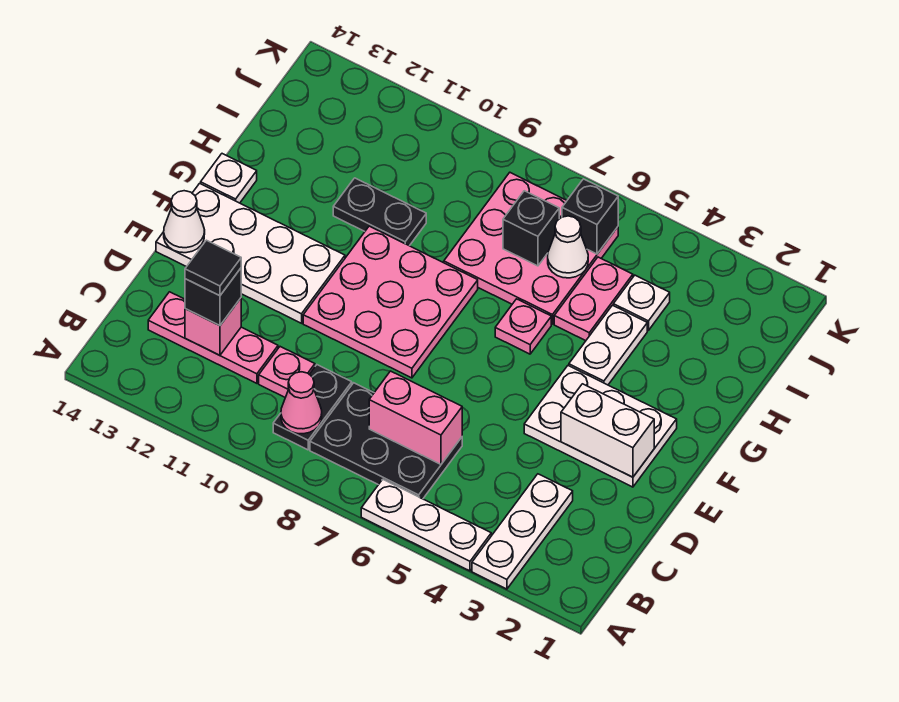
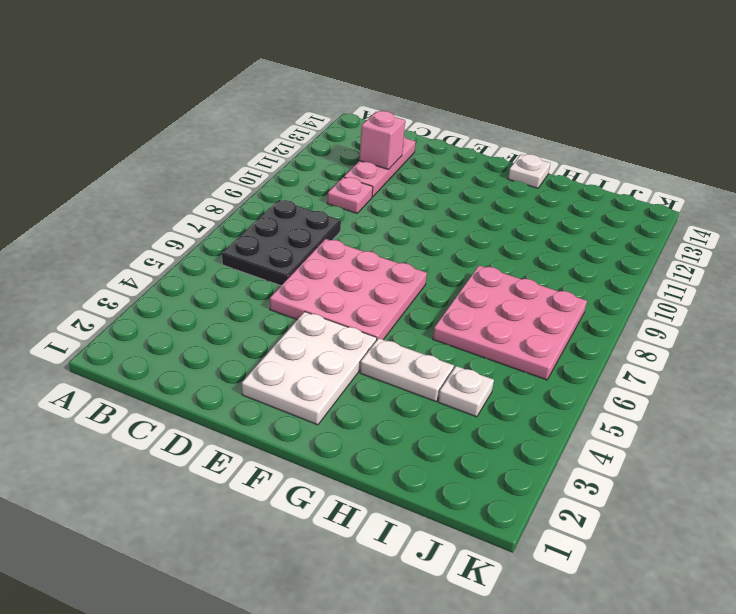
pink 3x3 plate [270,239,427,340] -> pink 3x3 plate moved to [303,226,478,378]
none -> white 1x3 plate [472,474,573,589]
none -> white 1x3 plate [361,479,491,571]
none -> black 1x2 plate [273,365,352,450]

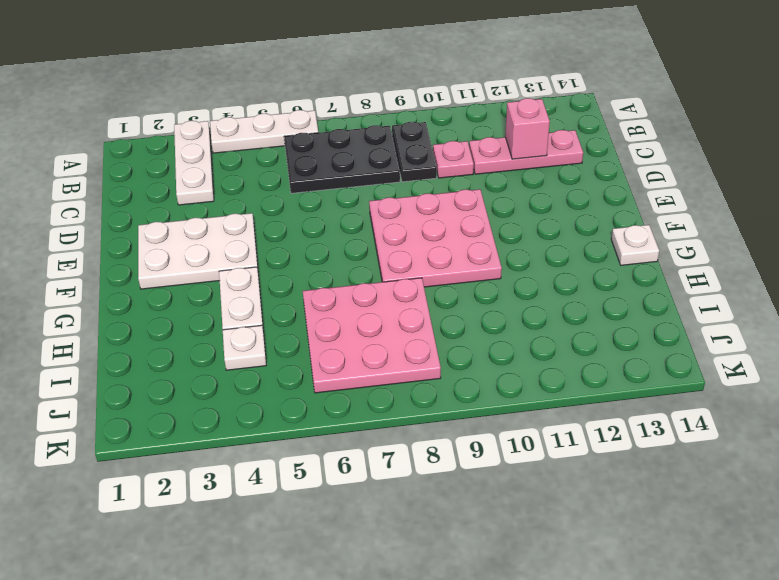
none -> white 2x4 plate [156,183,345,323]
none -> pink 1x1 plate [495,299,551,354]
none -> pink 1x2 plate [554,257,633,341]

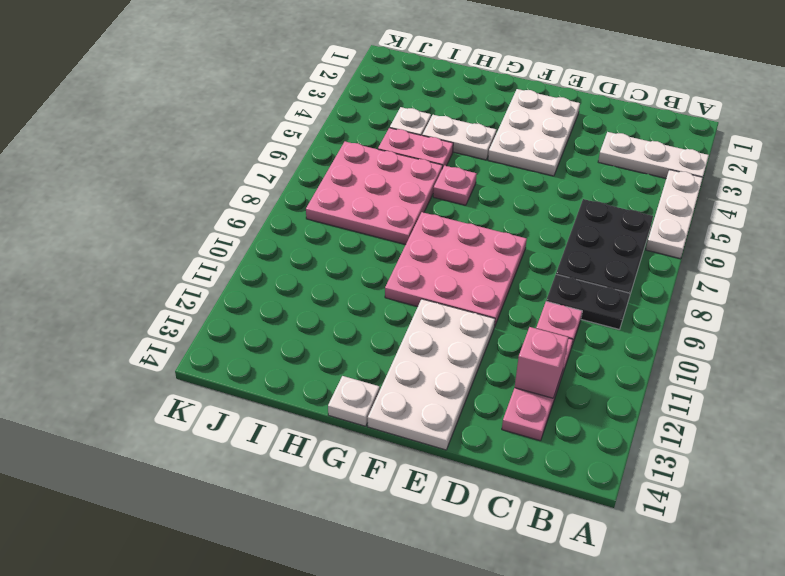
none -> black 1x2 plate [333,178,426,246]
none -> pink 1x1 cone [281,372,322,434]
none -> pink 1x2 brick [369,371,462,464]

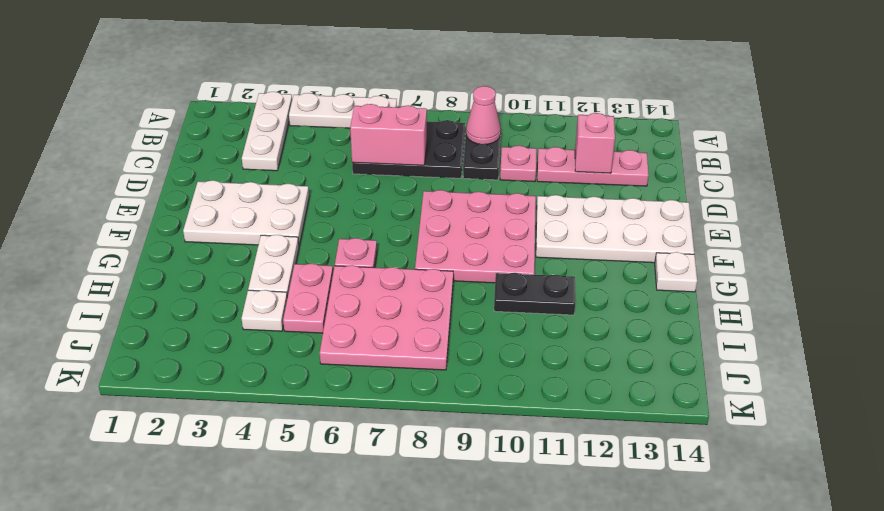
none -> white 1x2 brick [561,384,654,477]
none -> white 1x1 cone [164,191,205,253]
none -> white 1x1 cone [548,216,588,278]

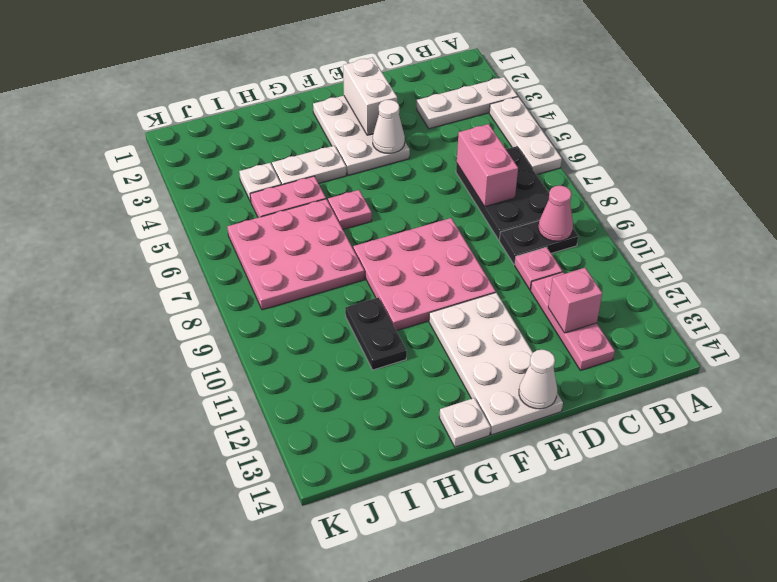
white 1x1 cone [373,100,405,154] -> white 1x1 cone moved to [548,216,588,278]
none -> black 1x1 brick [503,191,559,266]
none -> black 1x1 brick [562,179,618,254]
none -> black 1x1 brick [185,268,241,326]

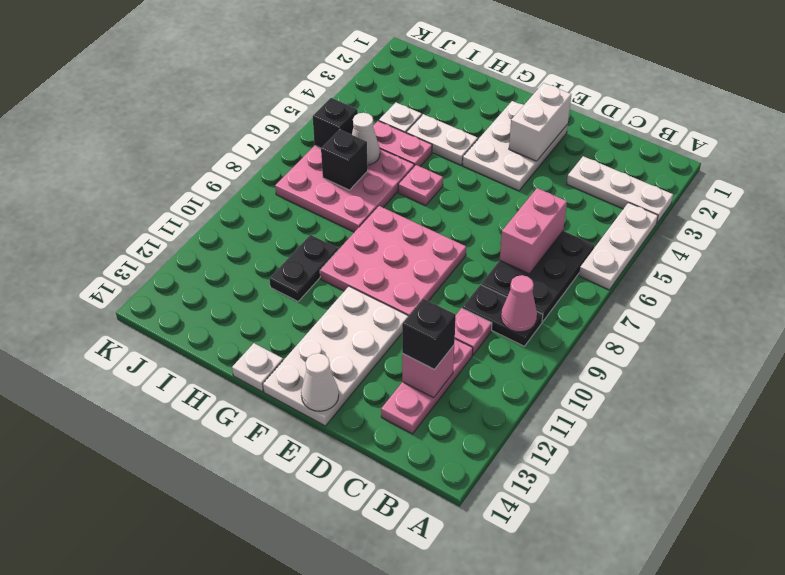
none -> black 1x1 tile [185,240,241,296]

